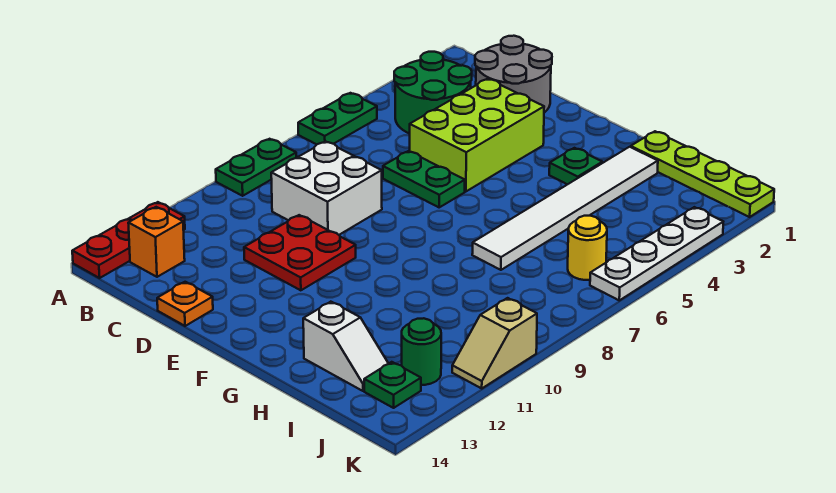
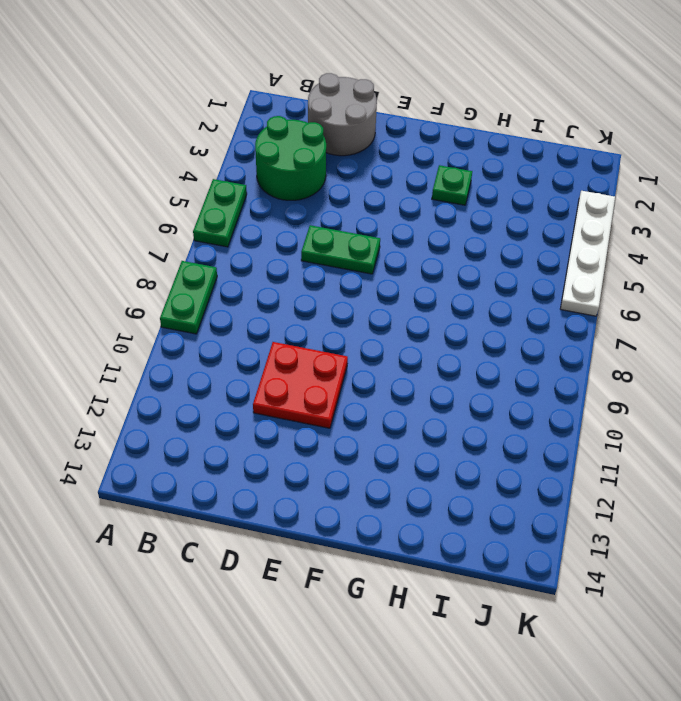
none -> red 1x3 plate [72,202,185,278]
none -> orange 1x1 brick [128,207,185,277]
none -> white 2x2 brick [271,141,382,235]

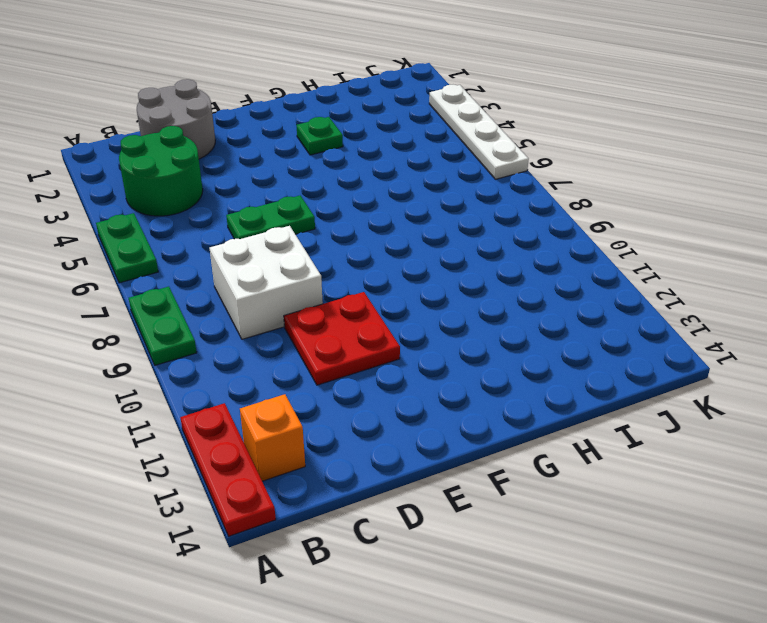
none -> lime 2x3 brick [410,79,544,191]
none -> orange 1x1 plate [157,282,213,326]
none -> lime 1x4 plate [631,131,774,217]

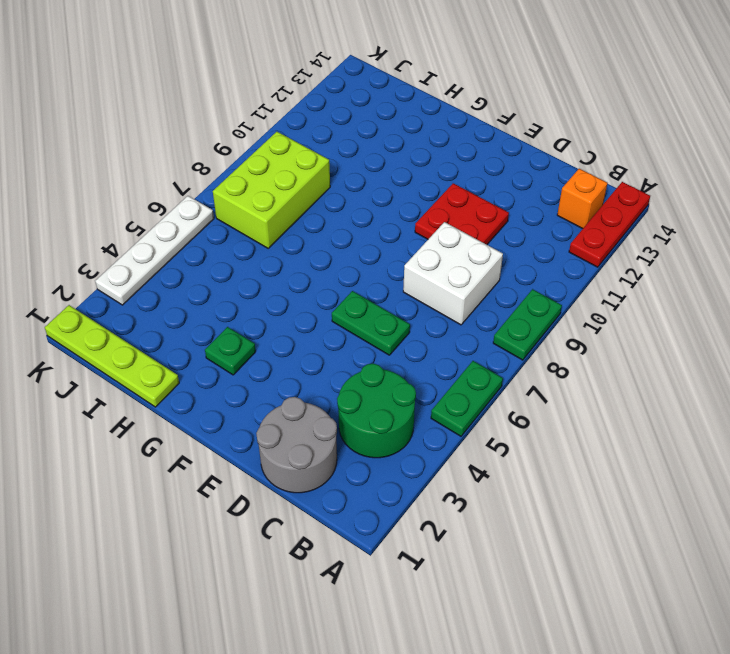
lime 2x3 brick [213,132,330,248] -> lime 2x3 brick moved to [410,79,544,191]
none -> orange 1x1 plate [157,282,213,326]
none -> white 1x6 tile [472,147,658,270]
none -> white 1x2 slope [303,302,388,391]

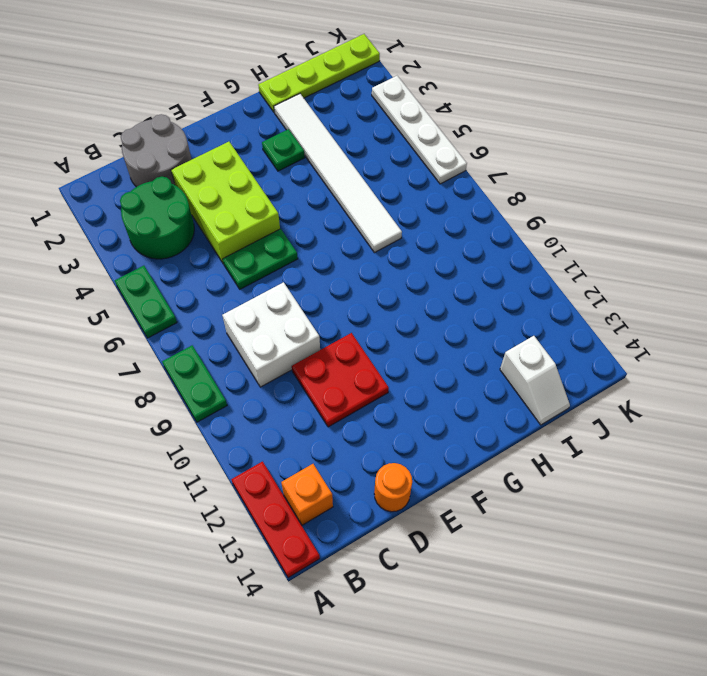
orange 1x1 round brick [374,463,412,512] -> orange 1x1 plate [157,282,213,326]
white 1x2 slope [500,336,570,425] -> white 1x2 slope turned to [303,302,388,391]
none -> yellow 1x1 round brick [568,216,607,280]
none -> green 1x1 round brick [402,318,441,385]
none -> green 1x1 plate [364,362,421,408]

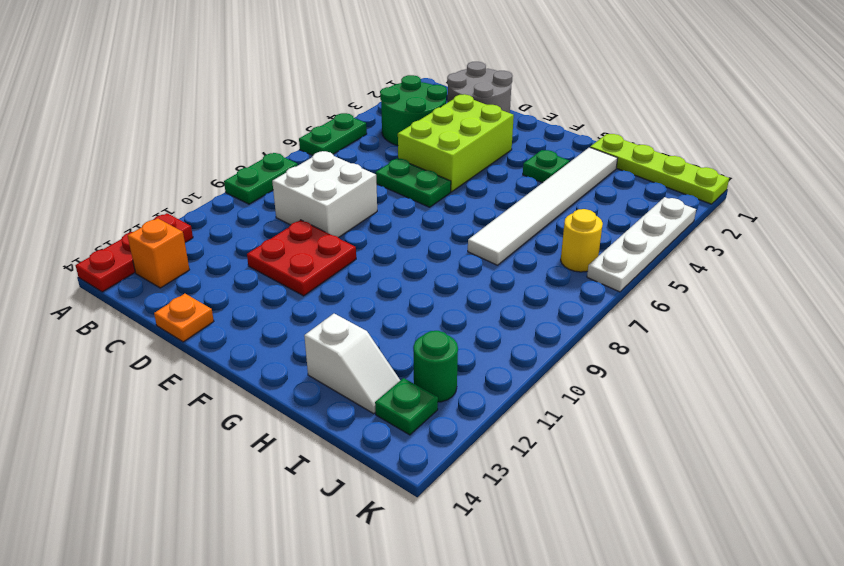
none -> tan 1x2 slope [452,298,537,388]

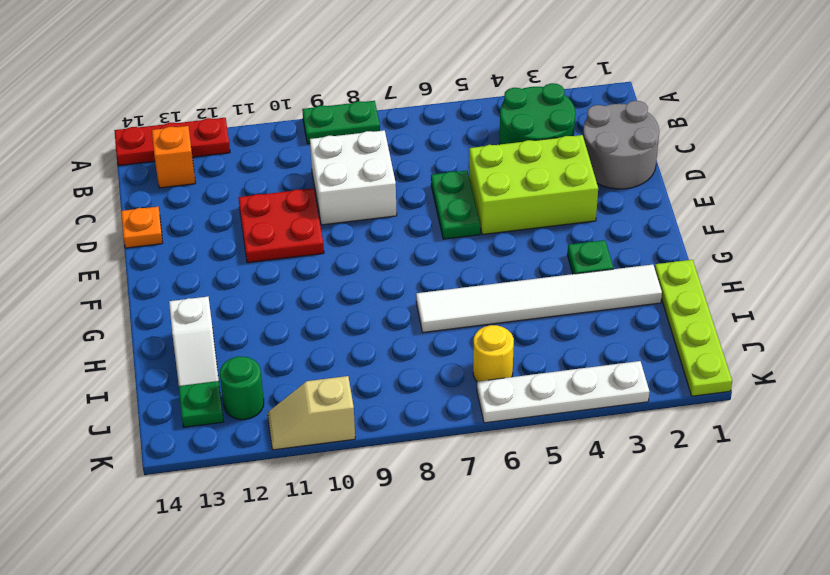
none -> green 1x2 plate [298,93,377,144]

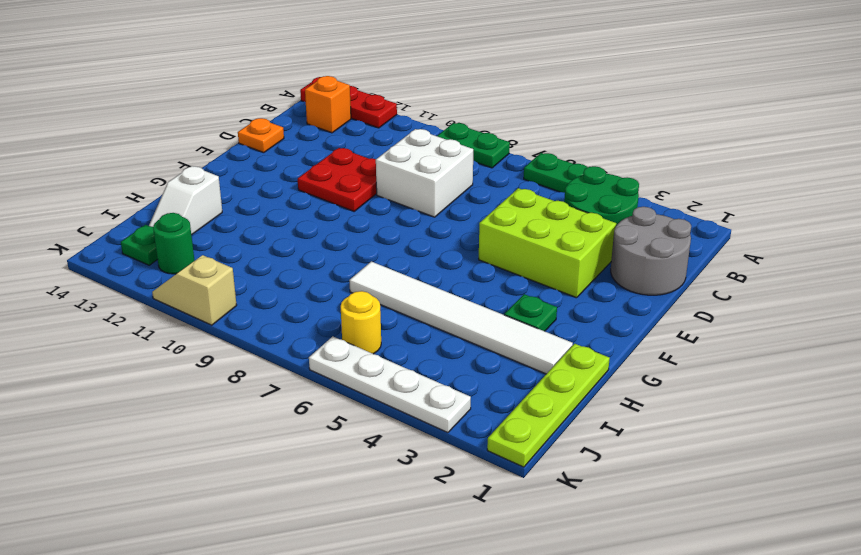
none -> green 1x2 plate [383,151,465,207]

